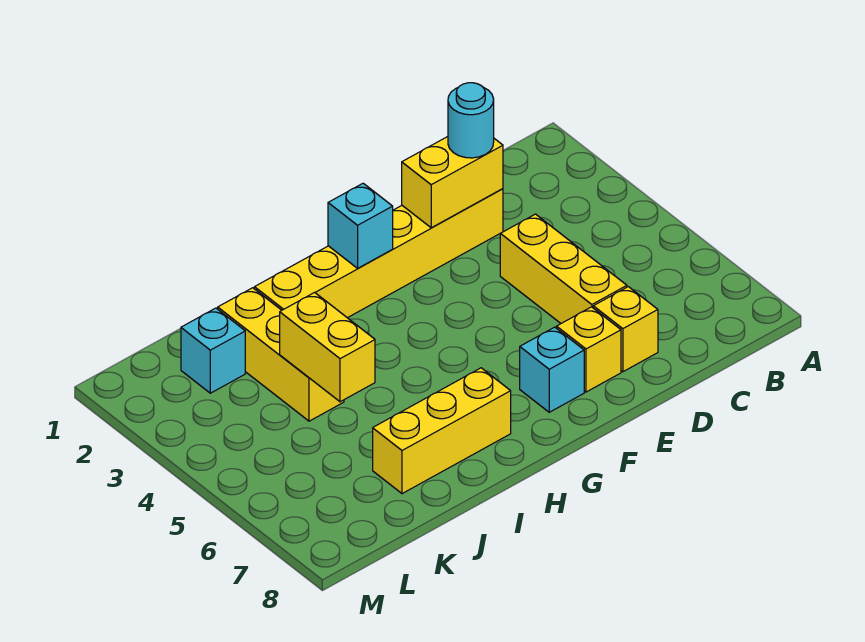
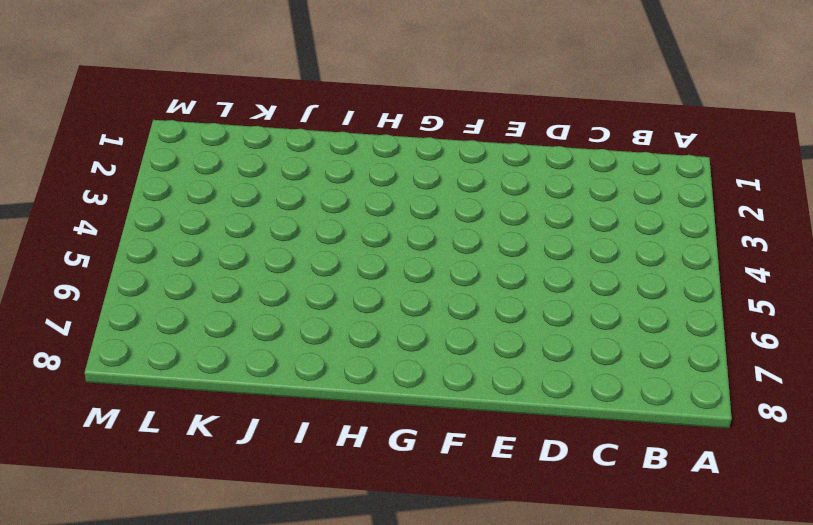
none -> yellow 1x6 brick [254,189,503,318]
none -> yellow 1x3 brick [500,214,627,323]
none -> yellow 1x1 brick [593,287,658,372]

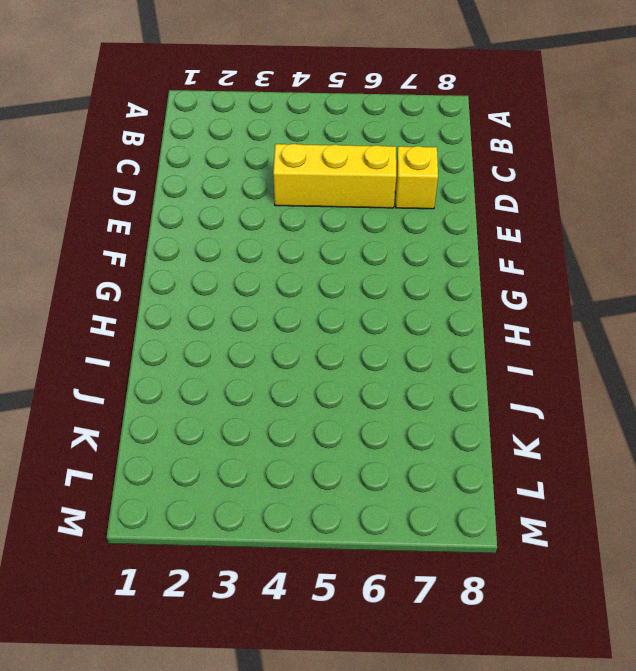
none -> yellow 1x6 brick [254,189,503,318]
none -> yellow 1x1 brick [557,307,621,392]
none -> cyan 1x1 brick [520,327,584,412]

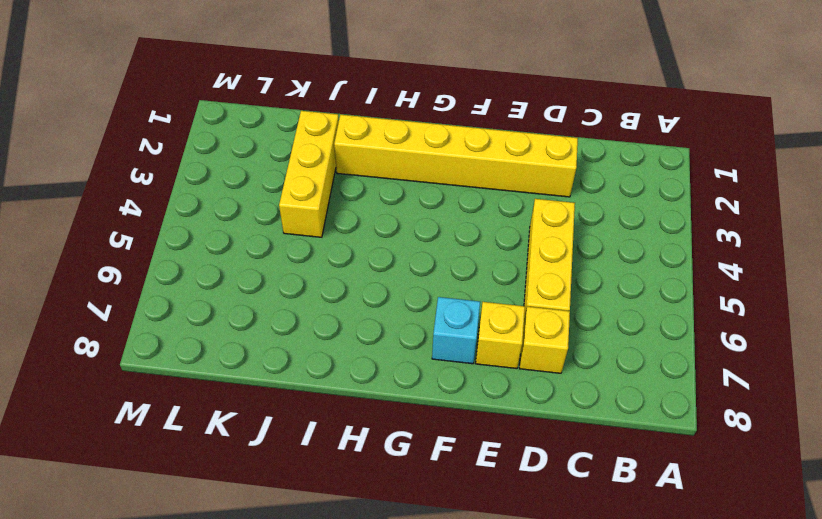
none -> yellow 1x3 brick [373,368,511,494]
none -> cyan 1x1 brick [181,308,245,393]
none -> yellow 1x2 brick [402,137,503,228]

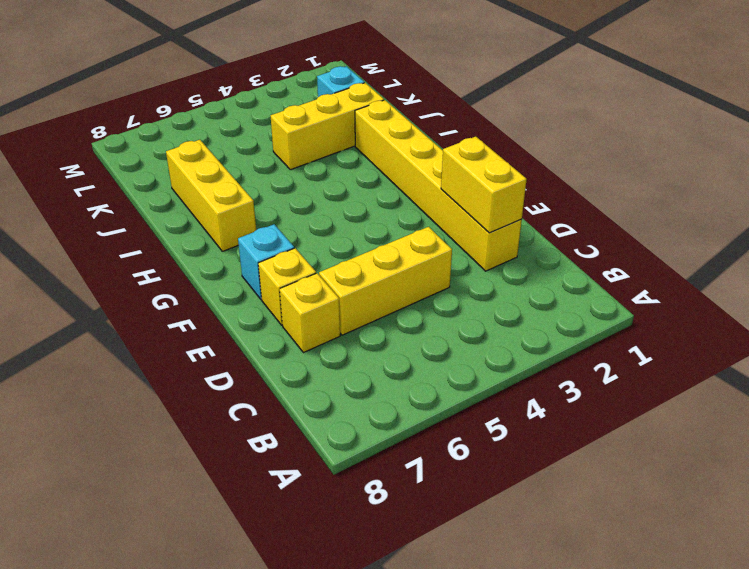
none -> cyan 1x1 brick [328,183,393,268]
none -> yellow 1x2 brick [280,292,375,402]
none -> cyan 1x1 round brick [448,83,494,158]

